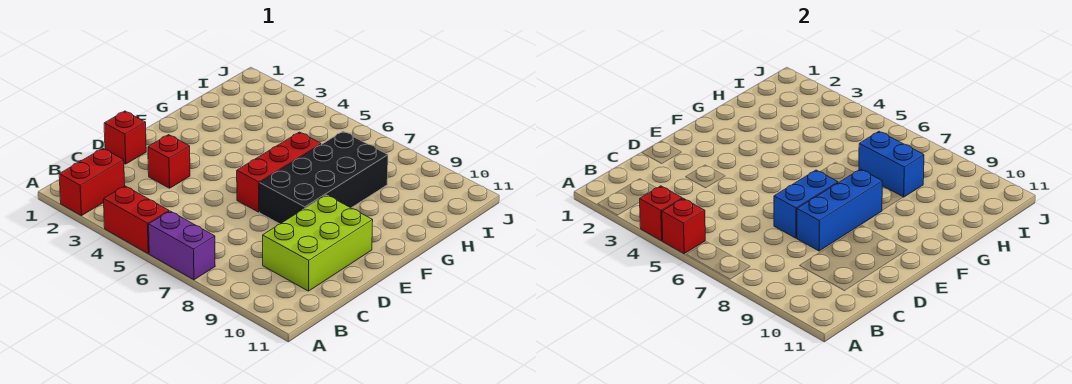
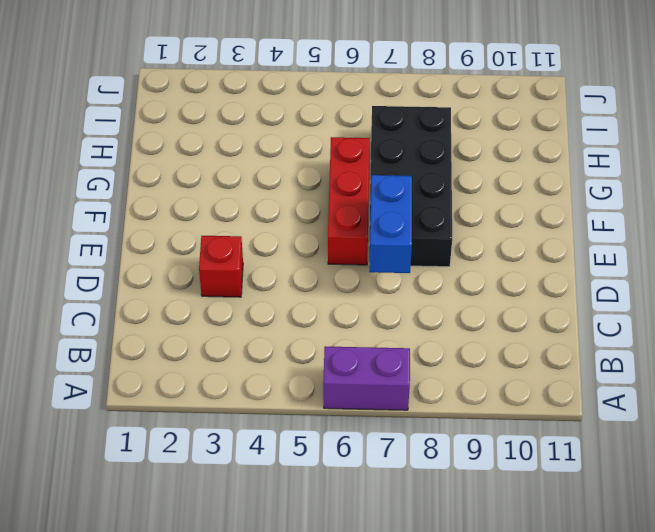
none -> red 1x2 brick [59,148,125,216]
none -> red 1x2 brick [104,186,169,254]
none -> lime 2x3 brick [263,195,373,291]

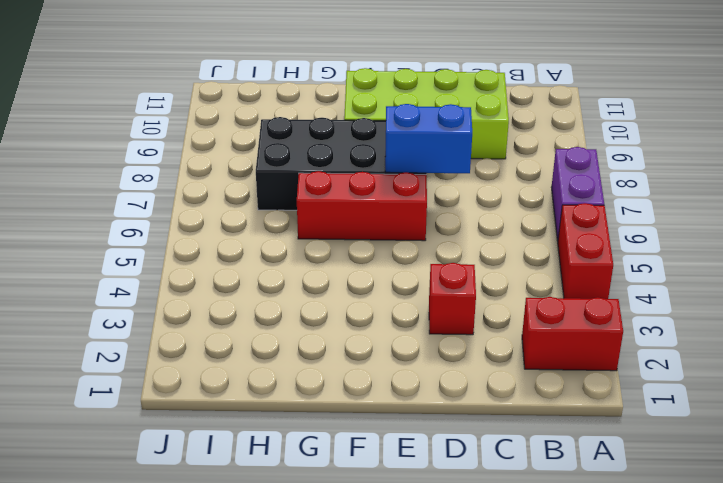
lime 2x4 brick [344,68,509,159] -> lime 2x3 brick [263,195,373,291]
none -> red 1x1 brick [104,111,146,164]
none -> red 1x1 brick [640,186,682,241]
none -> red 1x1 brick [662,198,705,254]

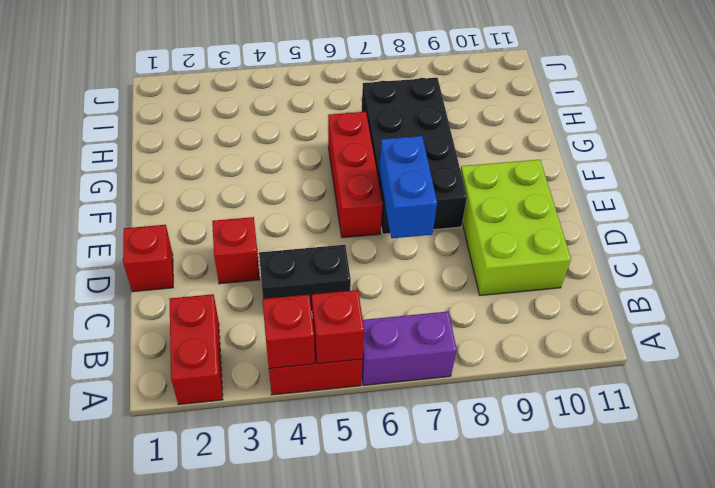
black 1x2 brick [259,245,351,312] -> none
none -> blue 1x3 brick [797,169,882,251]
none -> blue 1x2 brick [859,131,924,197]

